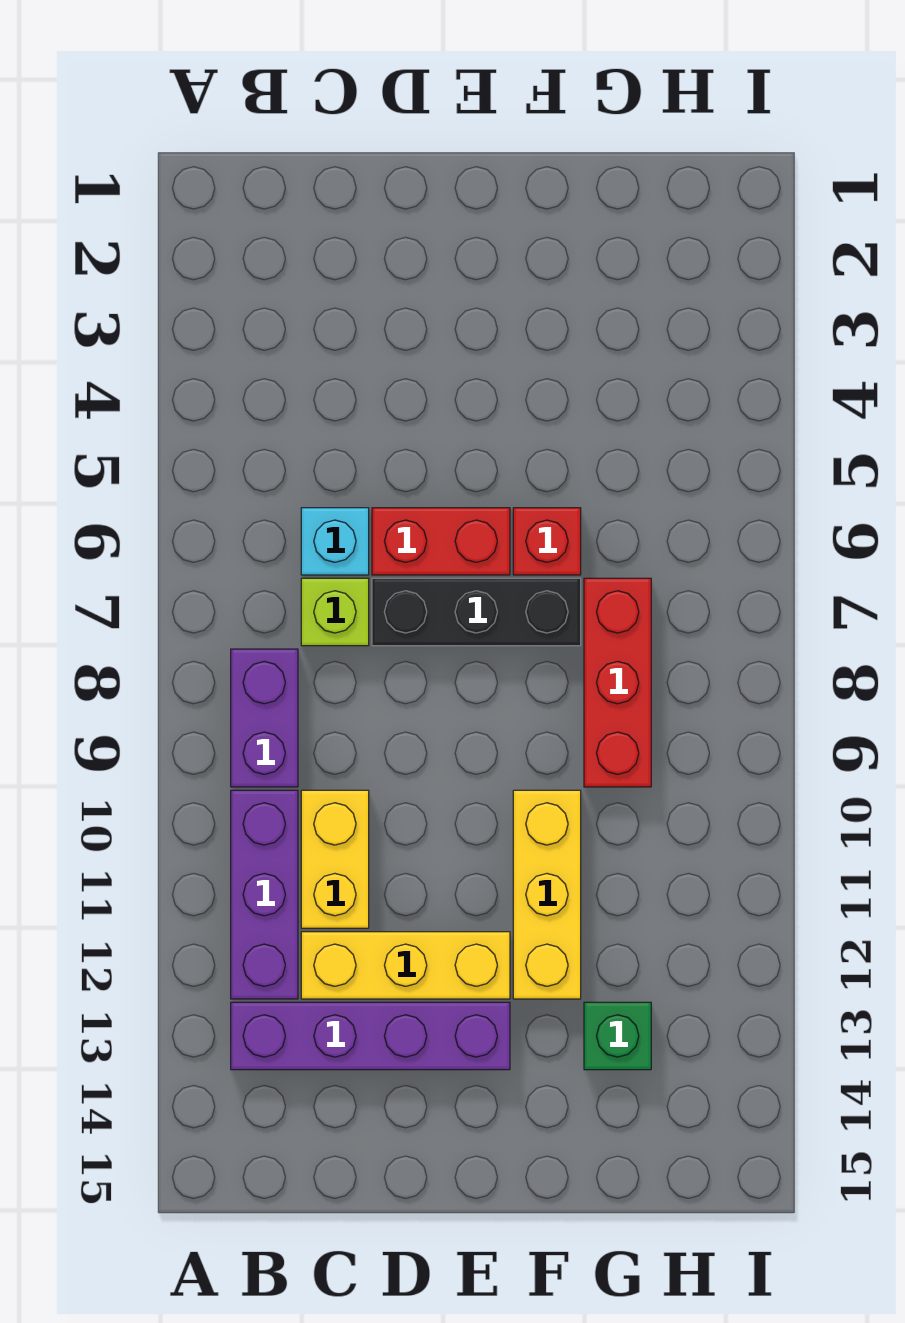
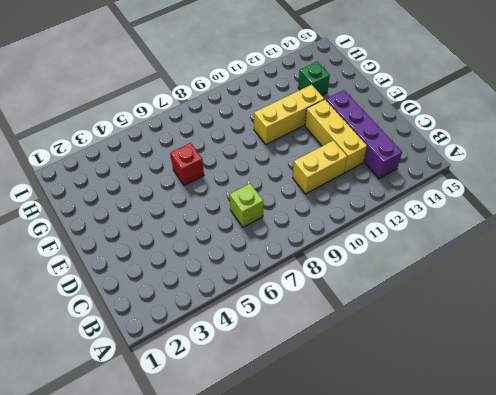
none -> purple 1x2 brick [231,649,298,787]
none -> purple 1x3 brick [231,790,298,999]
none -> cyan 1x1 brick [301,508,369,575]

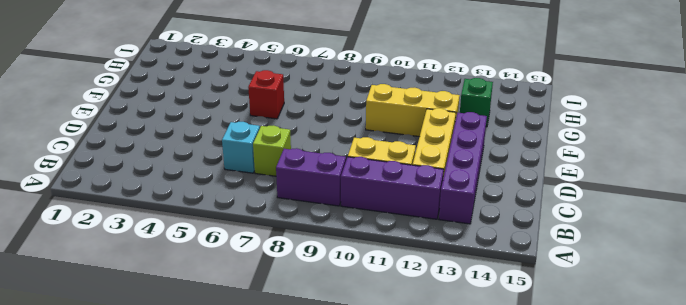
none -> red 1x2 brick [372,508,510,575]
none -> black 1x3 brick [372,578,581,646]
none -> red 1x3 brick [584,578,651,787]

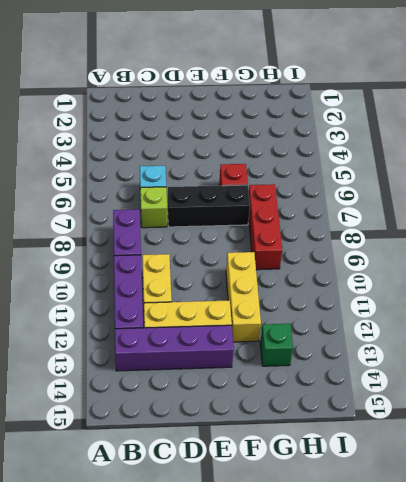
none -> red 1x2 brick [372,508,510,575]

